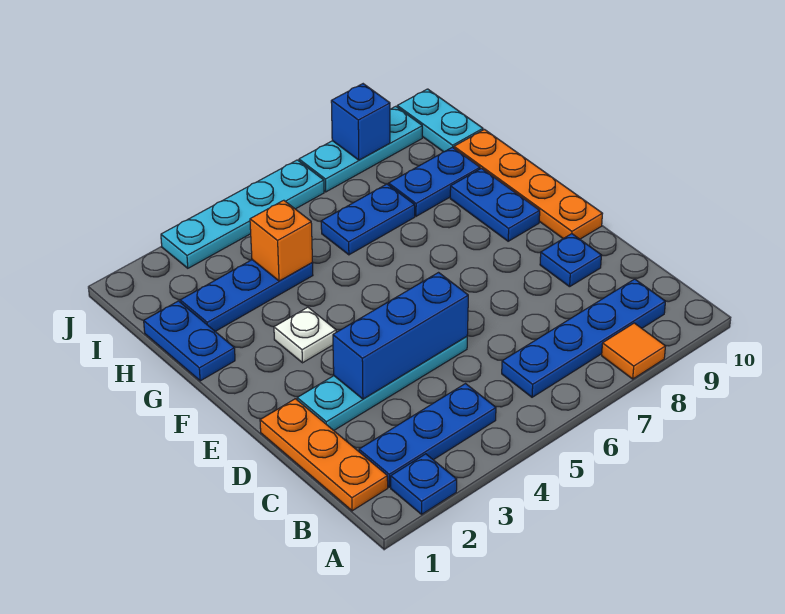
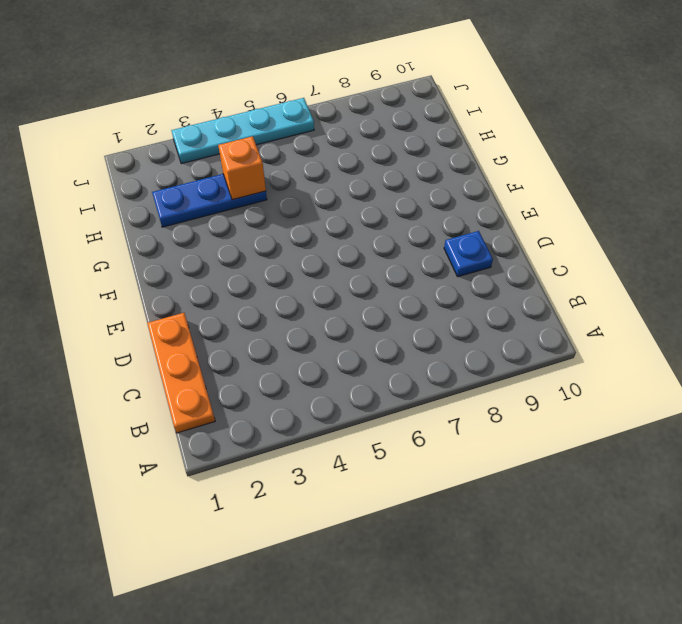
none -> blue 1x1 plate [391,454,457,514]
none -> orange 1x1 tile [602,323,666,379]
none -> blue 1x3 plate [359,384,496,487]

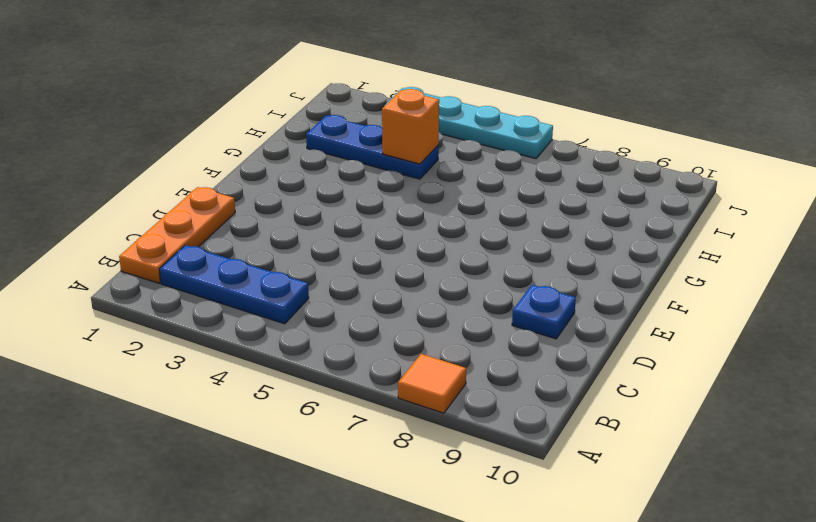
none -> blue 1x1 plate [391,454,457,514]
none -> blue 1x4 plate [502,279,666,397]
none -> cyan 1x4 plate [297,336,467,430]

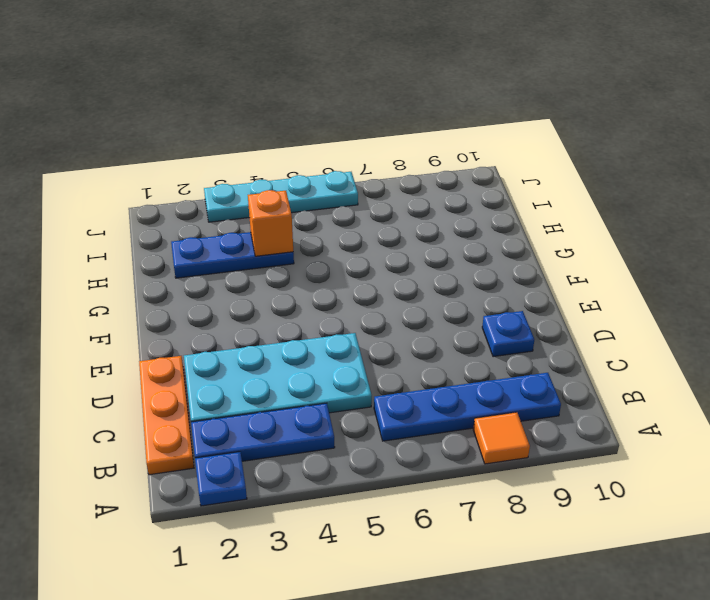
cyan 2x4 plate [184,333,372,422] -> cyan 1x4 plate [297,336,467,430]
none -> orange 1x4 plate [454,129,603,239]
none -> white 1x1 plate [274,307,336,363]
none -> blue 1x2 plate [450,168,540,241]

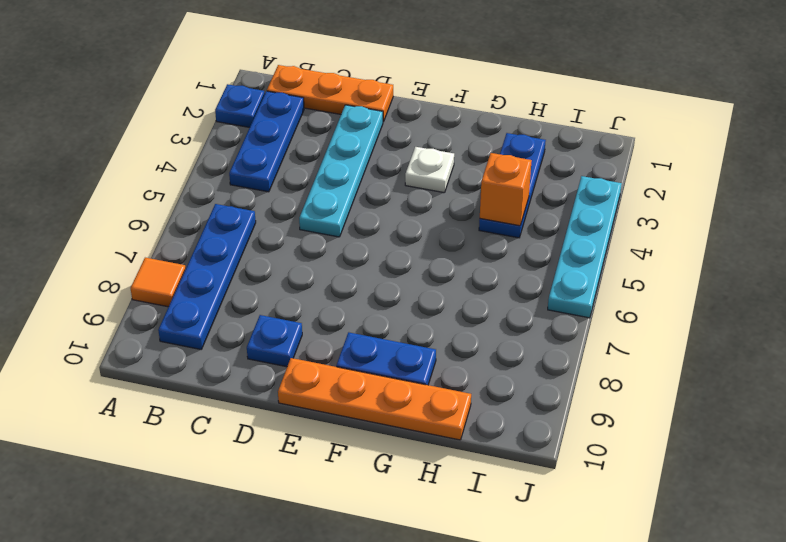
none -> blue 1x2 plate [144,301,235,381]
none -> blue 1x2 plate [321,184,415,255]
none -> blue 1x2 plate [389,147,480,216]

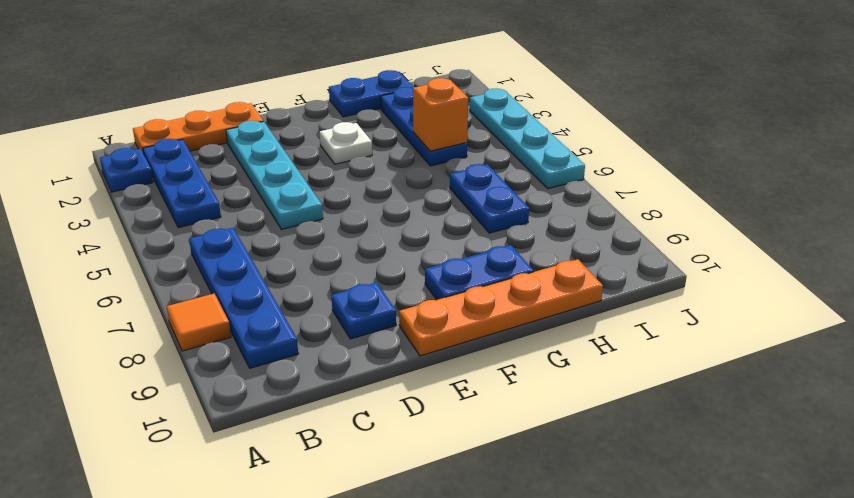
none -> blue 1x2 plate [389,147,480,216]
none -> cyan 1x2 plate [397,89,483,152]
none -> cyan 1x3 plate [299,106,422,192]

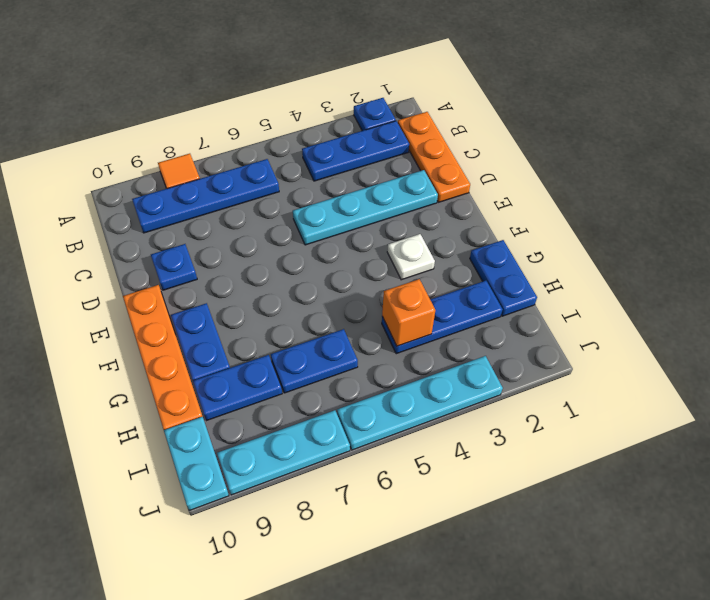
none -> blue 1x3 brick [333,273,468,399]
none -> blue 1x1 brick [331,84,390,160]

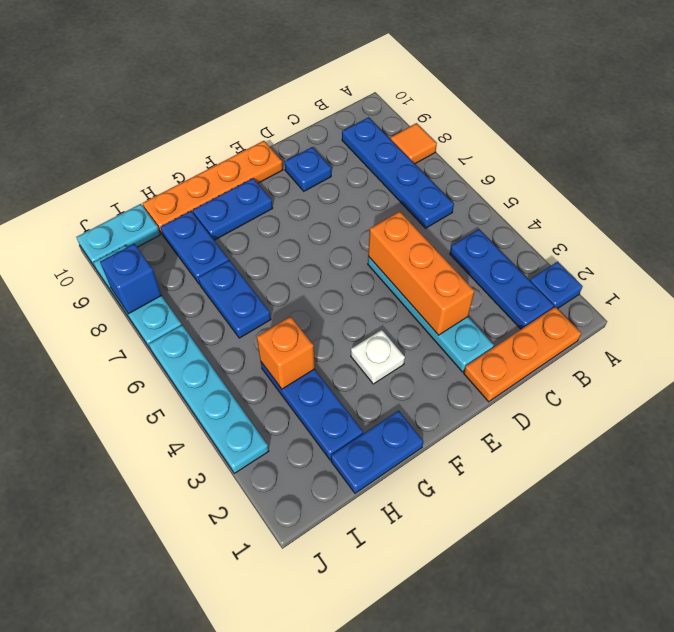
orange 1x3 brick [368,211,474,335] -> blue 1x3 brick [333,273,468,399]

